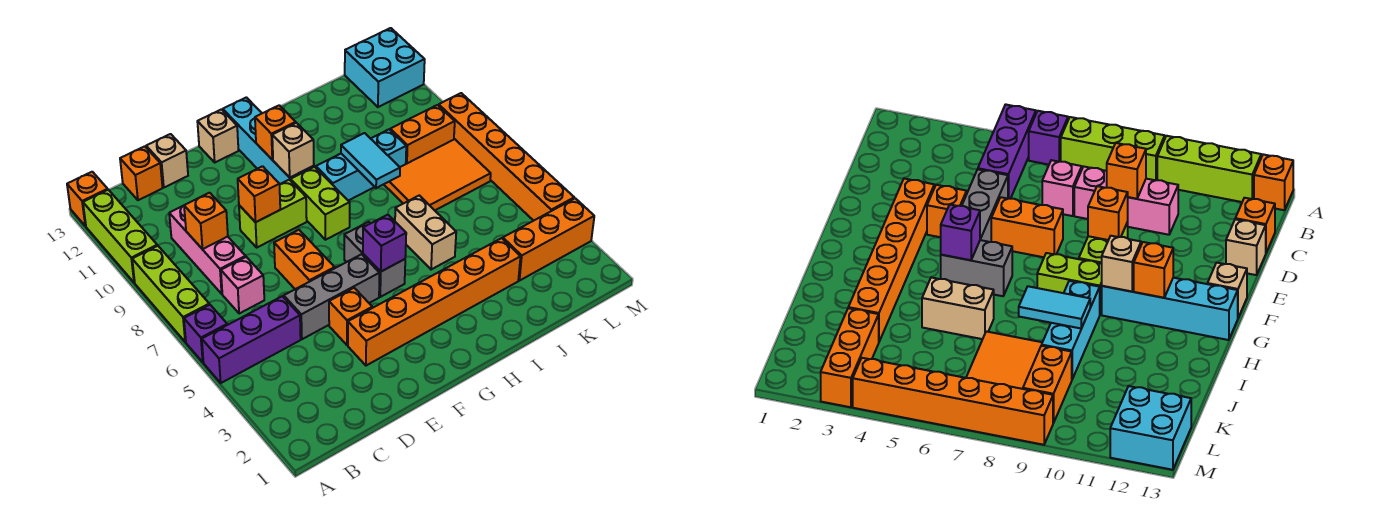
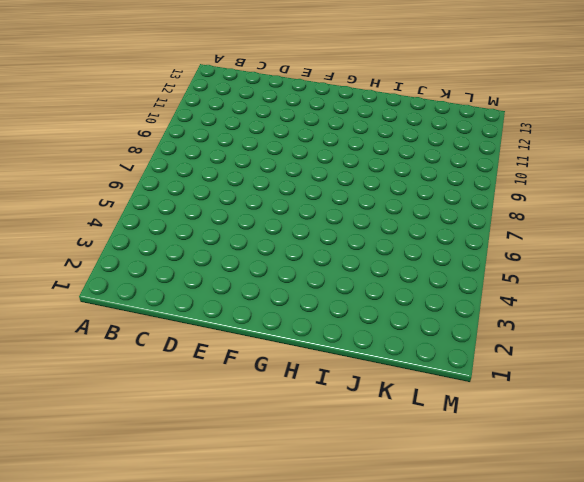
none -> purple 1x3 brick [202,296,301,383]
none -> purple 1x1 brick [184,305,227,362]
none -> lime 1x3 brick [132,246,209,342]
none -> lime 1x3 brick [83,190,157,283]

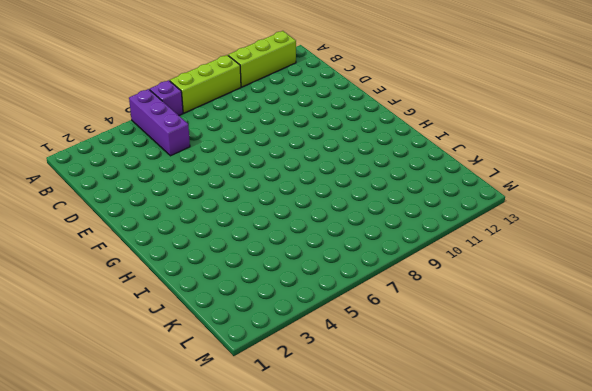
none -> orange 1x1 brick [67,172,108,226]
none -> pink 1x1 brick [221,257,264,314]
none -> pink 1x3 brick [169,206,246,294]
none -> orange 1x1 brick [120,146,163,200]

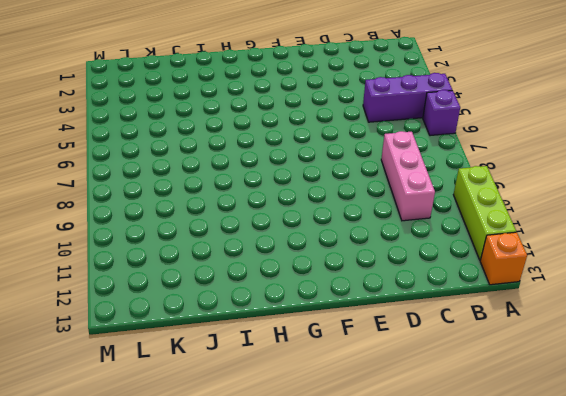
none -> lime 1x3 brick [132,246,209,342]
none -> pink 1x1 brick [221,257,264,314]
none -> orange 1x1 brick [120,146,163,200]
none -> grey 1x3 brick [284,254,380,339]

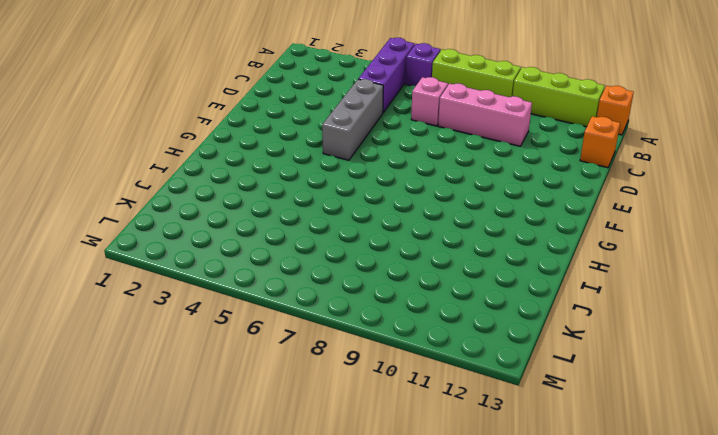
none -> tan 1x1 brick [146,134,188,187]
none -> orange 1x6 brick [348,238,520,366]
none -> orange 1x1 brick [329,288,372,345]
none -> orange 1x2 brick [274,230,335,289]

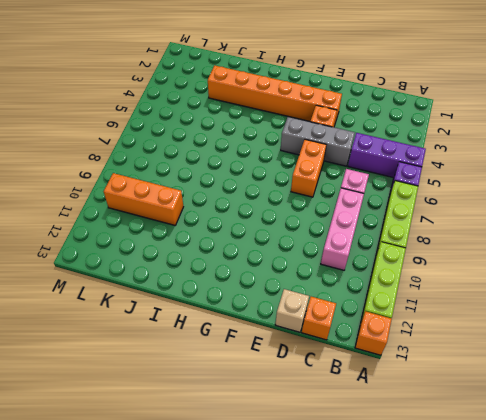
orange 1x3 brick [104,173,183,225] -> orange 1x3 brick moved to [503,198,594,281]
none -> lime 1x2 brick [239,180,307,247]
none -> tan 1x1 brick [197,109,238,162]
none -> grey 1x2 brick [344,222,405,297]
none -> lime 1x2 brick [291,167,350,240]

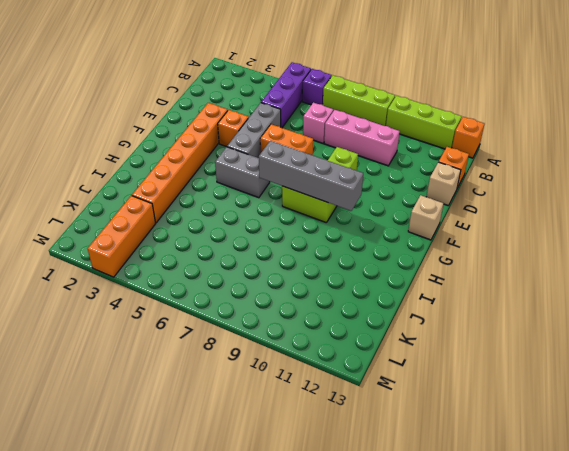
grey 1x4 brick [259,141,363,211] -> tan 1x1 brick [272,123,314,178]
none -> cyan 1x4 brick [223,97,314,184]
none -> cyan 1x3 brick [316,129,406,201]
none -> tan 1x2 brick [395,195,456,270]
none -> orange 2x3 tile [384,139,491,210]

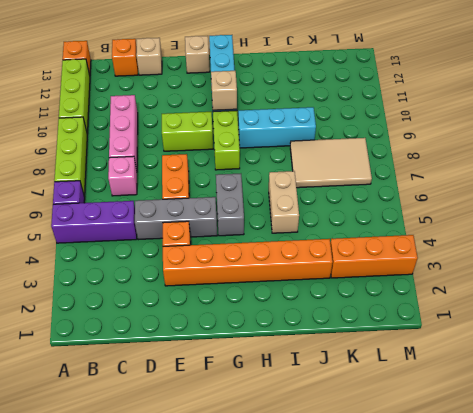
tan 2x3 tile [290,138,372,188] -> orange 2x3 tile [384,139,491,210]
none -> orange 1x2 brick [390,105,455,164]
none -> cyan 2x2 brick [345,28,425,107]
none -> orange 1x6 brick [439,93,574,221]
none -> orange 1x1 brick [184,193,228,249]

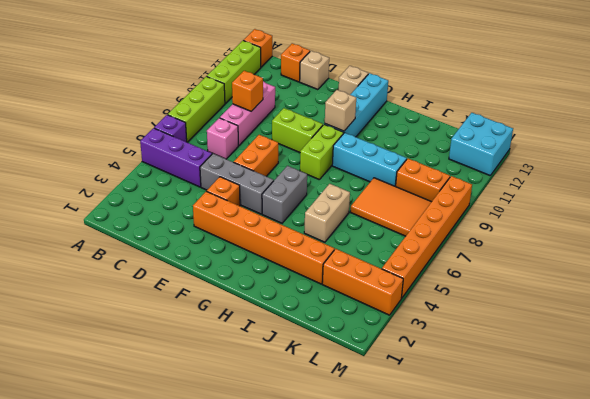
none -> orange 1x1 brick [238,166,280,222]
none -> purple 1x1 brick [363,215,406,271]
none -> orange 1x1 brick [255,105,296,160]
none -> cyan 1x2 tile [341,133,400,188]

